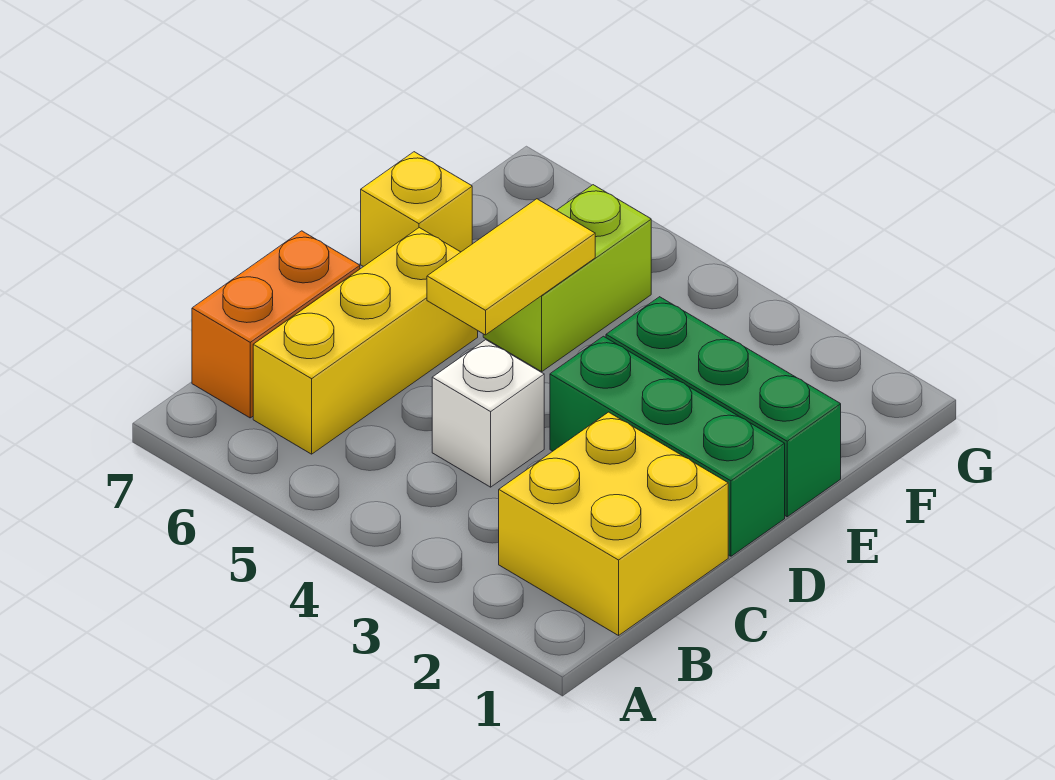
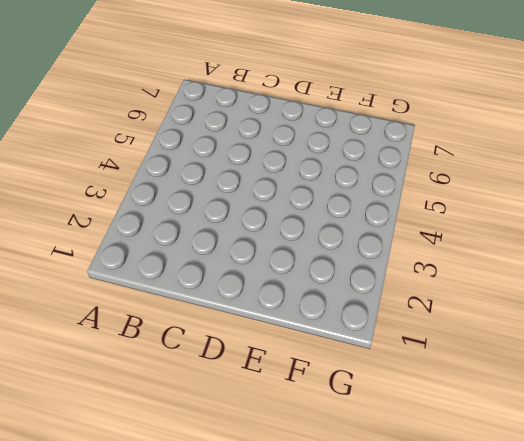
none -> yellow 2x2 brick [499,412,728,635]
none -> yellow 1x3 brick [253,228,478,454]

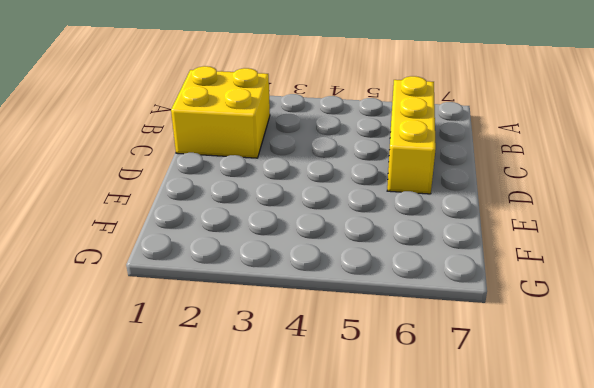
none -> orange 1x2 brick [192,231,360,418]
none -> white 1x1 brick [432,340,544,487]

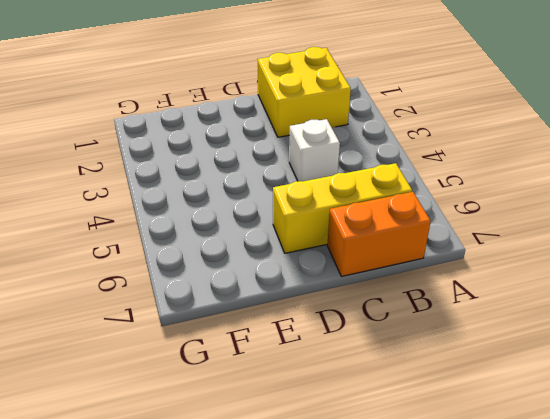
none -> green 1x3 brick [550,336,785,556]
none -> green 1x3 brick [606,297,841,517]

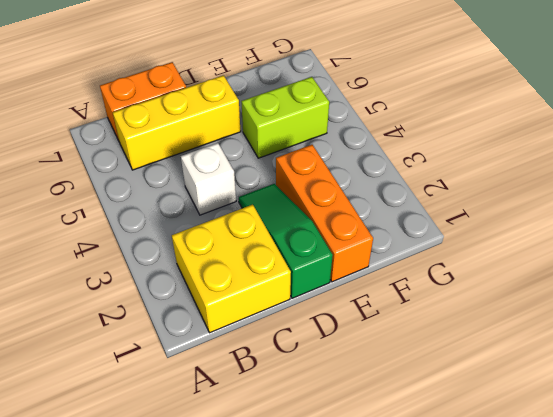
green 1x3 slope [239,184,333,298] -> green 1x3 brick [550,336,785,556]
orange 1x3 brick [276,145,373,282] -> green 1x3 brick [606,297,841,517]
none -> yellow 1x1 brick [361,152,472,267]
none -> yellow 1x2 tile [427,199,595,335]

